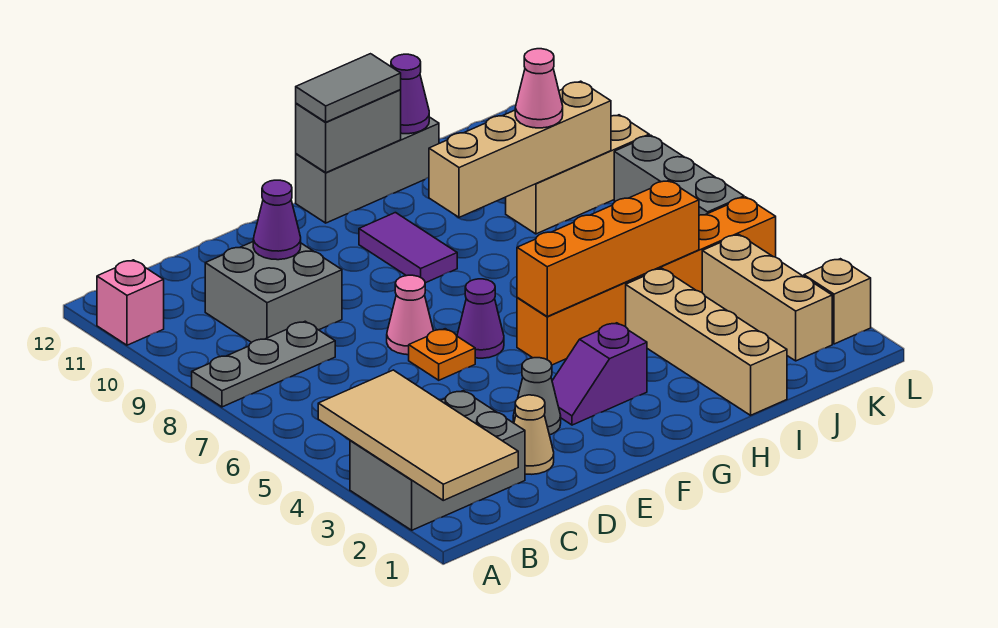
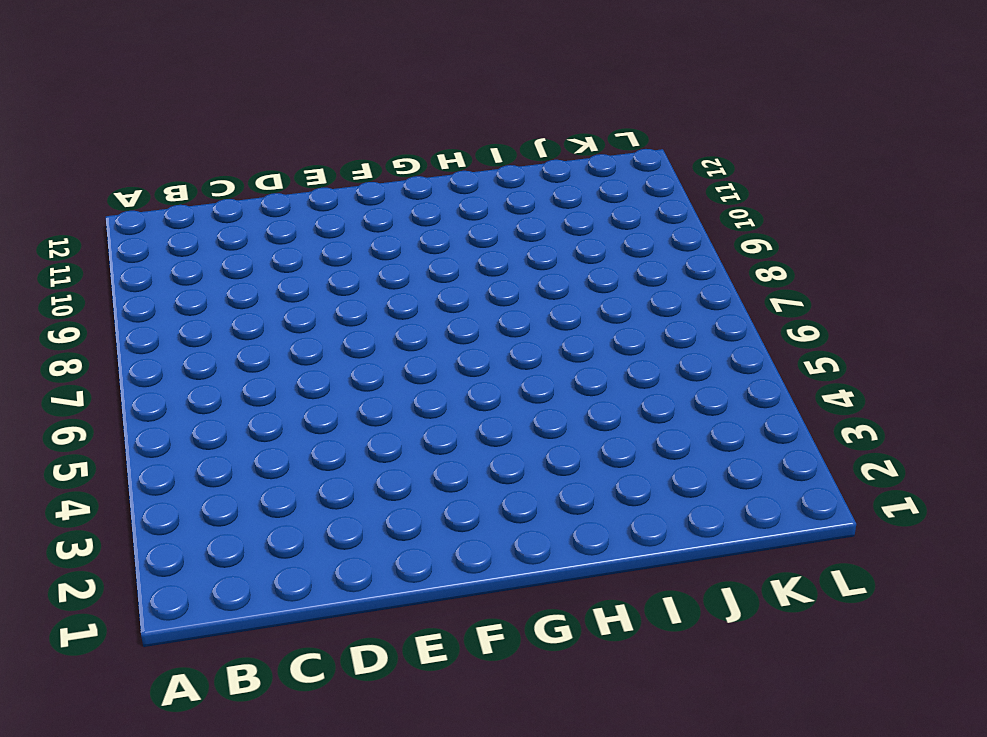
none -> grey 2x3 brick [350,391,525,530]
none -> grey 1x3 plate [192,321,335,407]
none -> pink 1x1 brick [97,260,164,345]

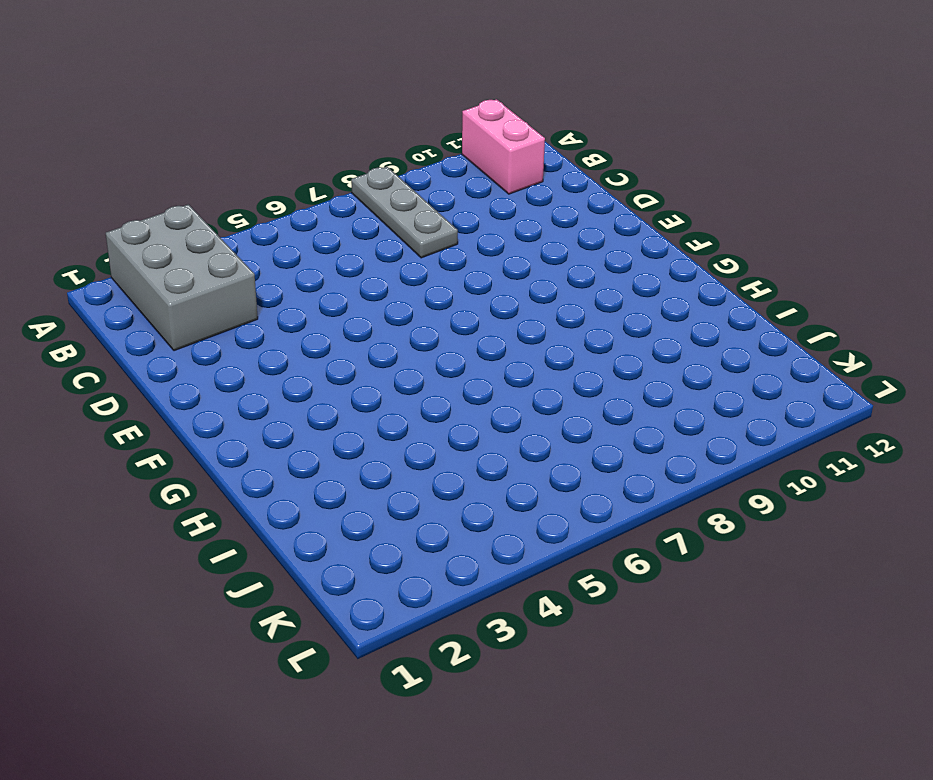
pink 1x2 brick [462,99,545,194] -> pink 1x1 brick [97,260,164,345]
none -> grey 2x2 brick [205,242,342,343]
none -> tan 1x1 cone [514,395,554,474]
none -> grey 1x1 cone [513,358,561,435]

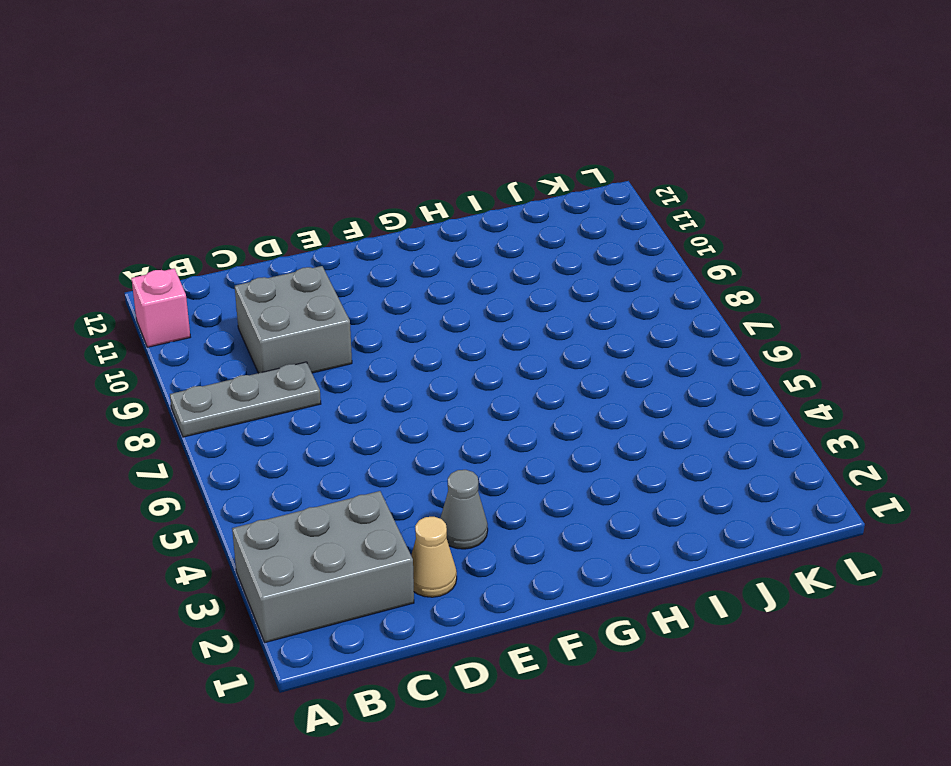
none -> orange 1x1 plate [409,329,475,380]
none -> pink 1x1 cone [387,275,433,355]
none -> purple 1x2 slope [552,323,647,425]

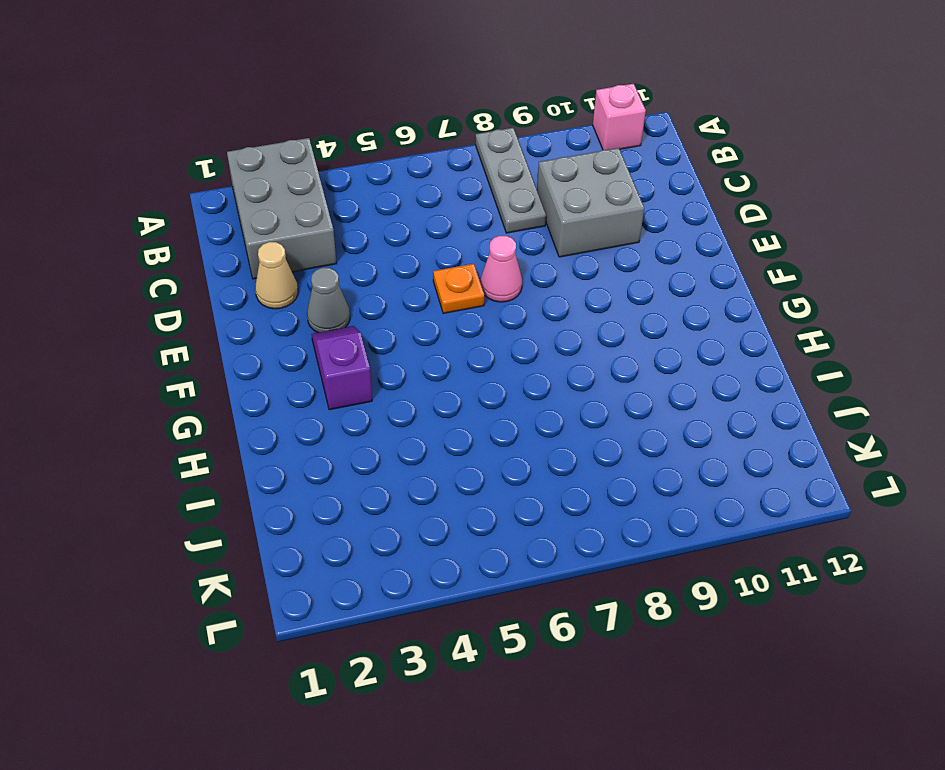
none -> purple 1x1 cone [457,279,504,358]
none -> orange 1x6 brick [517,197,776,365]
none -> purple 1x2 tile [359,213,457,283]

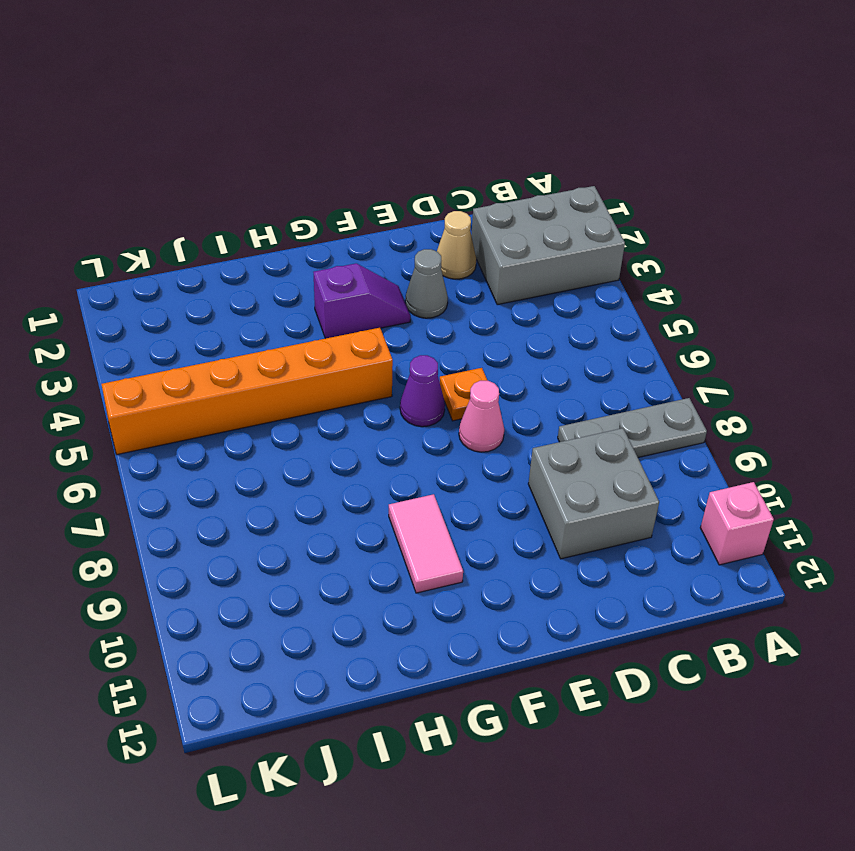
pink 1x2 tile [389,494,463,593] -> purple 1x2 tile [359,213,457,283]
none -> grey 1x3 brick [296,117,439,223]
none -> tan 1x4 brick [626,269,787,415]
none -> tan 1x3 brick [506,115,649,234]

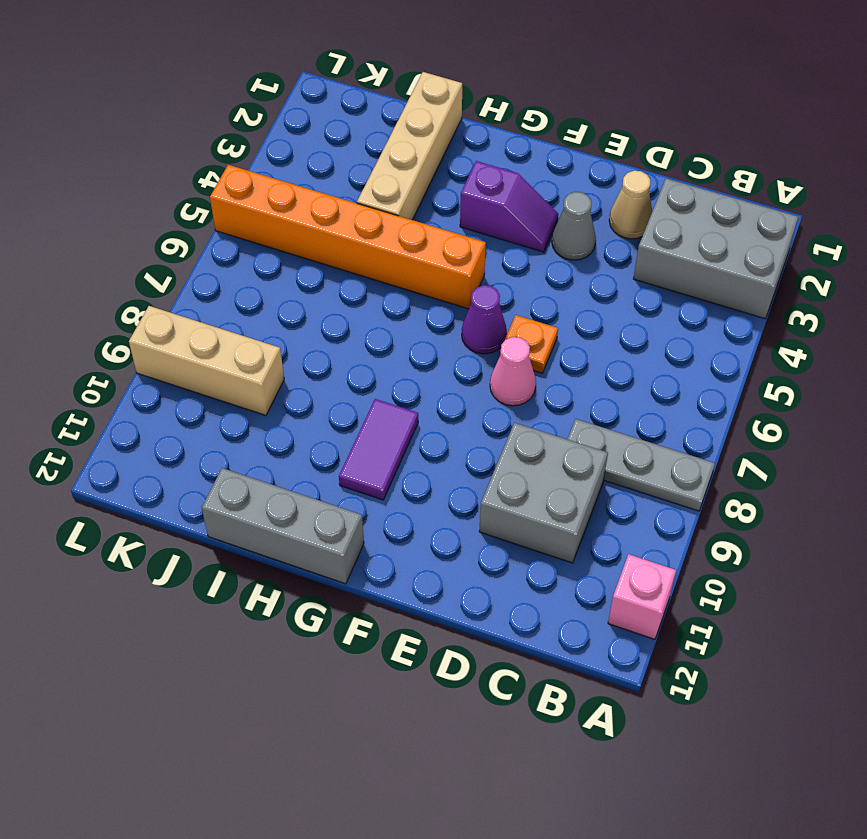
none -> tan 1x3 brick [702,235,832,361]
none -> tan 1x1 brick [804,259,871,344]
none -> grey 1x3 brick [614,135,744,215]

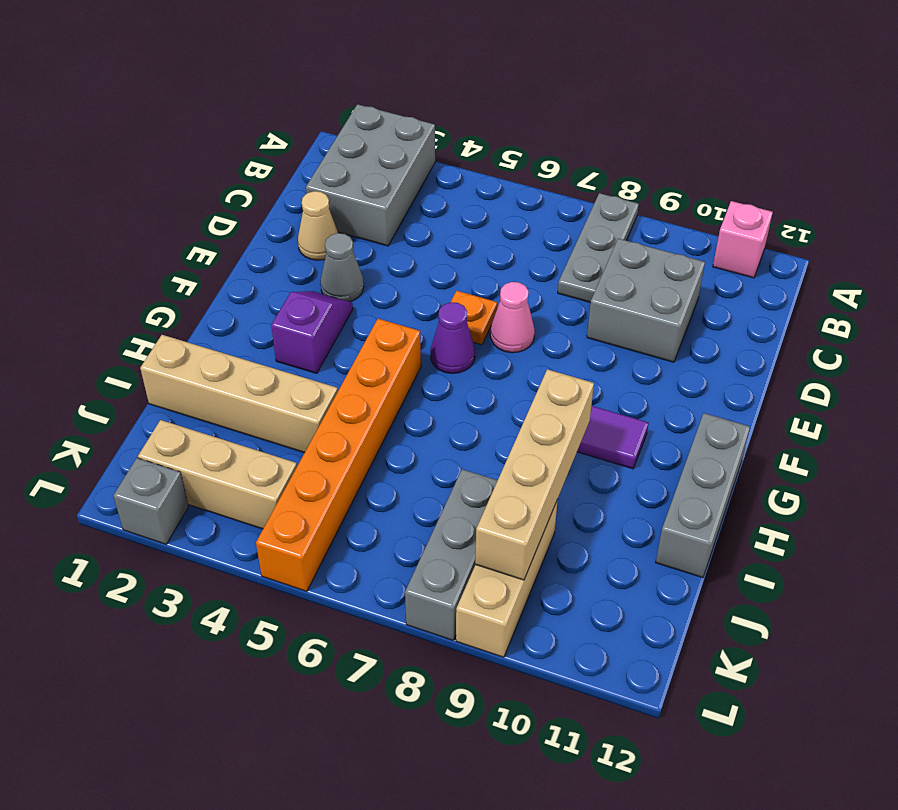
grey 1x3 brick [405,469,498,640] -> grey 1x3 brick turned to [614,135,744,215]
grey 1x1 brick [113,458,188,544] -> tan 1x1 brick [804,259,871,344]
none -> tan 2x4 tile [318,370,518,500]
none -> purple 1x1 cone [253,180,301,260]
none -> orange 1x4 brick [517,181,699,317]

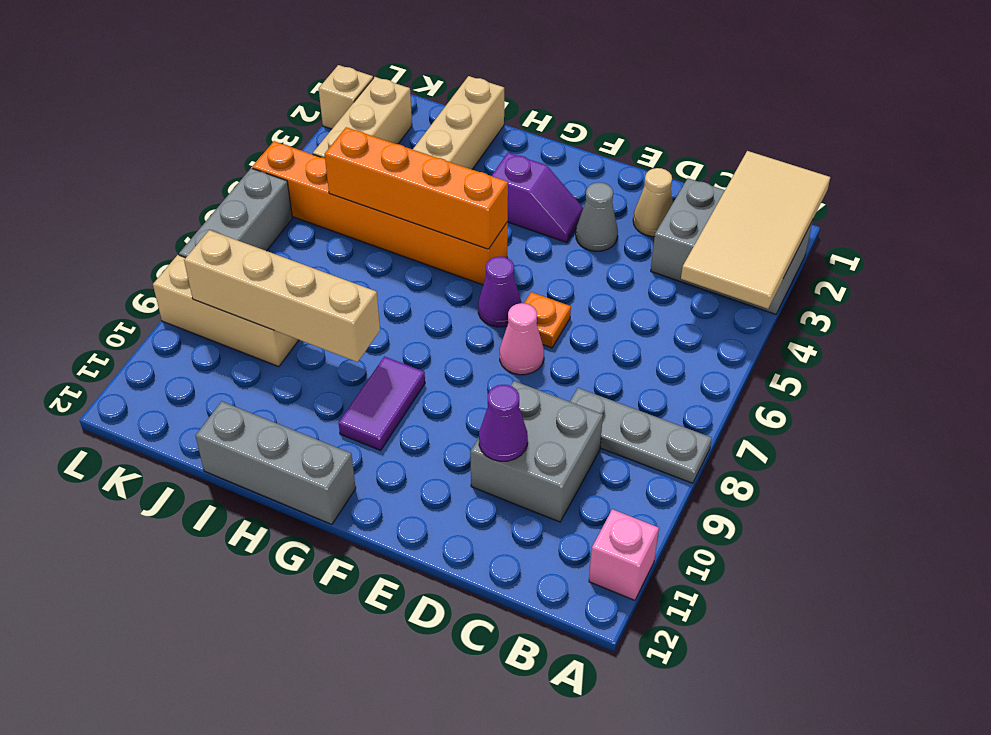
none -> grey 1x2 brick [296,90,401,173]
none -> purple 1x1 cone [391,54,429,134]
none -> grey 1x2 tile [296,54,401,122]

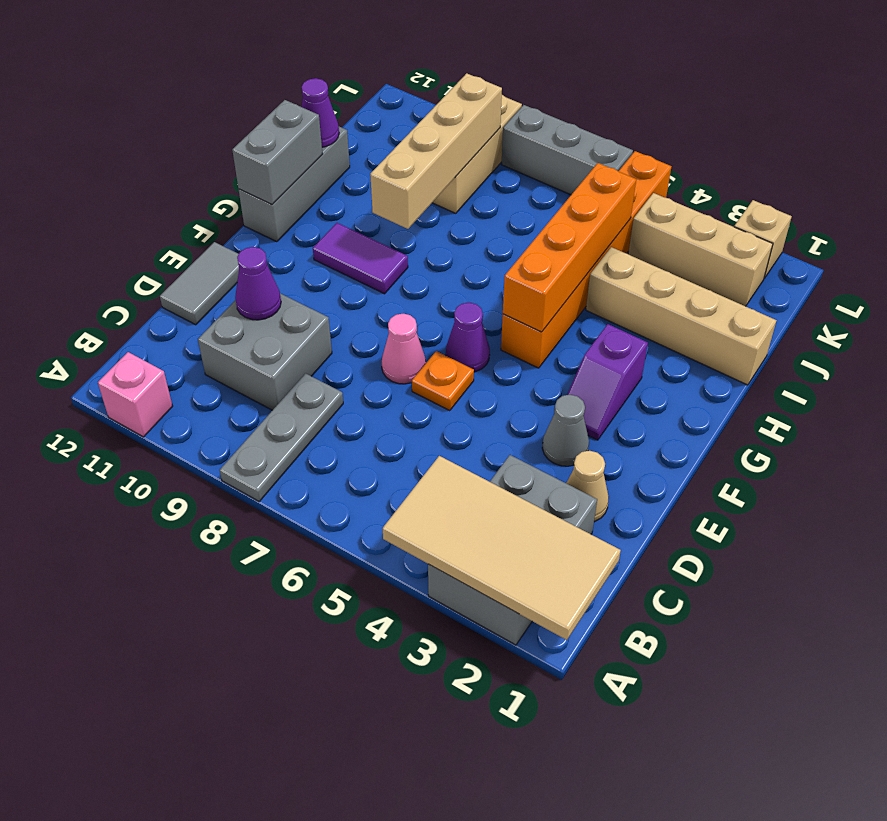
grey 1x2 tile [160,242,239,325] -> grey 1x2 tile moved to [296,54,401,122]
none -> pink 1x1 cone [515,49,563,128]

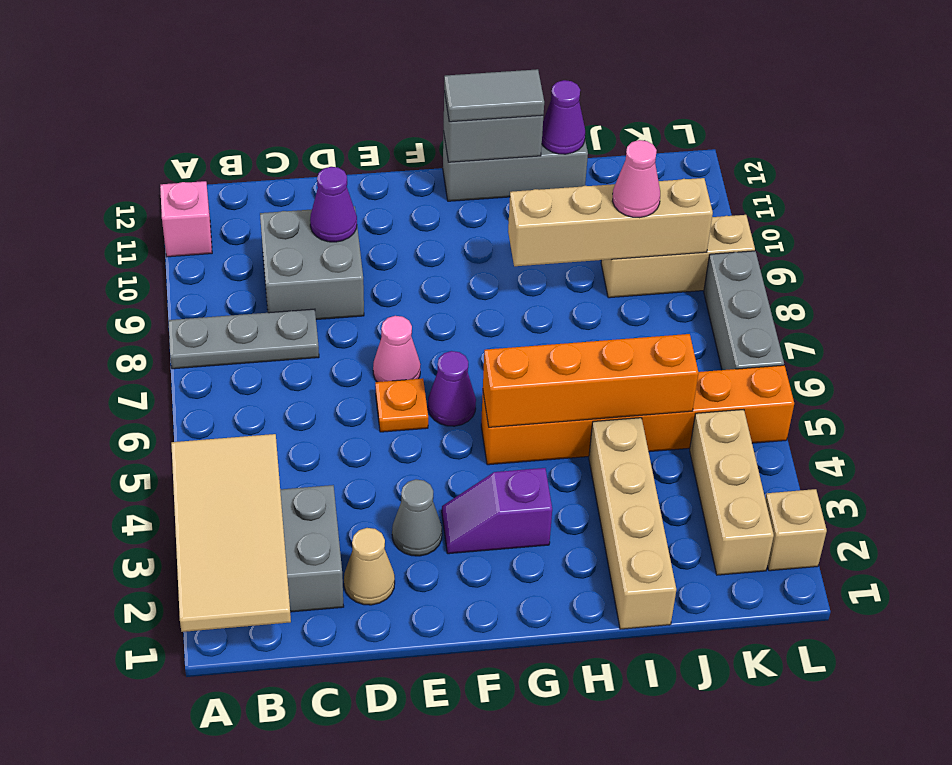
none -> purple 1x2 tile [359,213,457,283]

